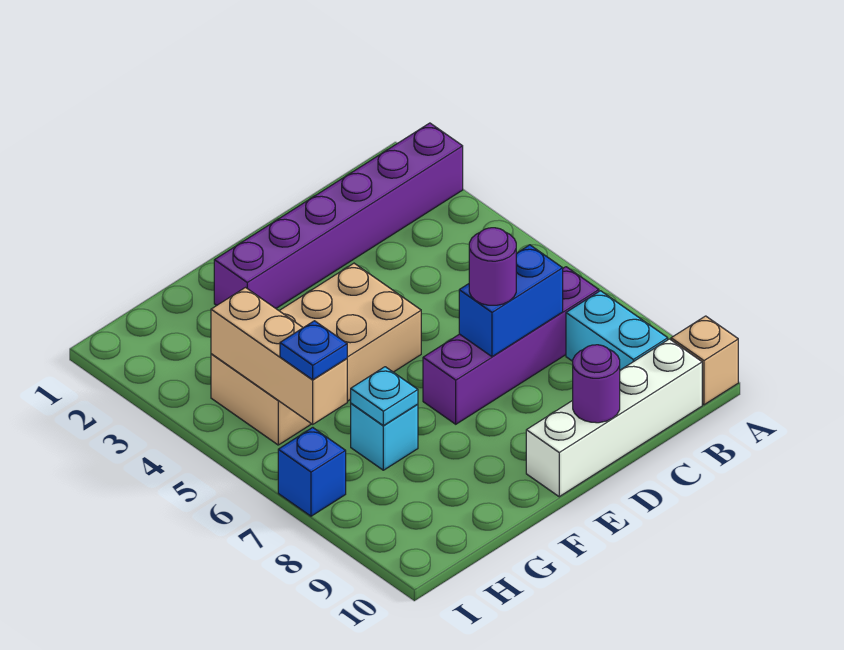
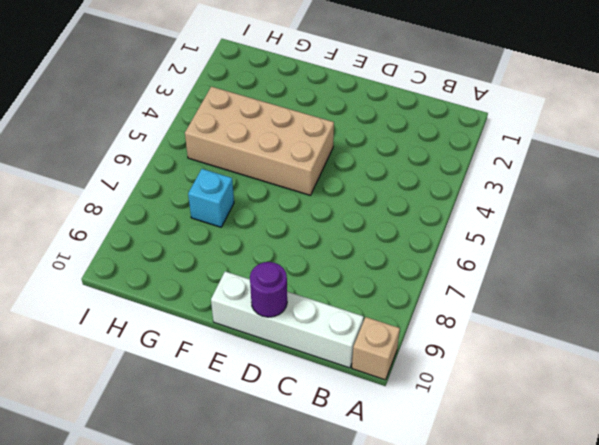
none -> purple 1x6 brick [214,123,463,308]
none -> purple 1x4 brick [423,267,599,424]
none -> cyan 1x2 brick [566,291,668,370]

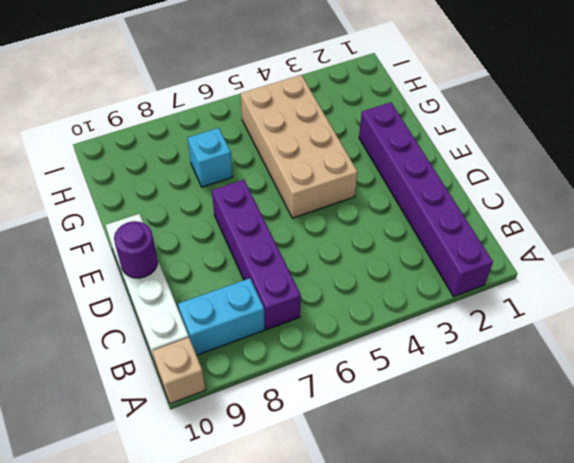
none -> blue 1x1 brick [278,428,346,516]
none -> blue 1x2 brick [459,245,563,357]
none -> cyan 1x1 plate [351,367,418,426]

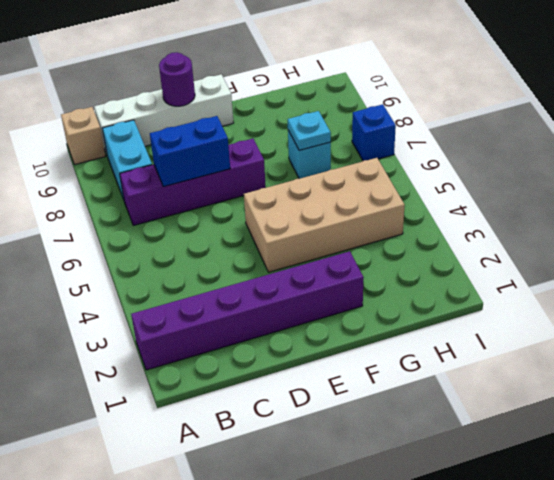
none -> tan 1x3 brick [211,288,347,424]
none -> purple 1x1 round brick [469,228,516,305]
none -> blue 1x1 plate [280,321,347,380]

